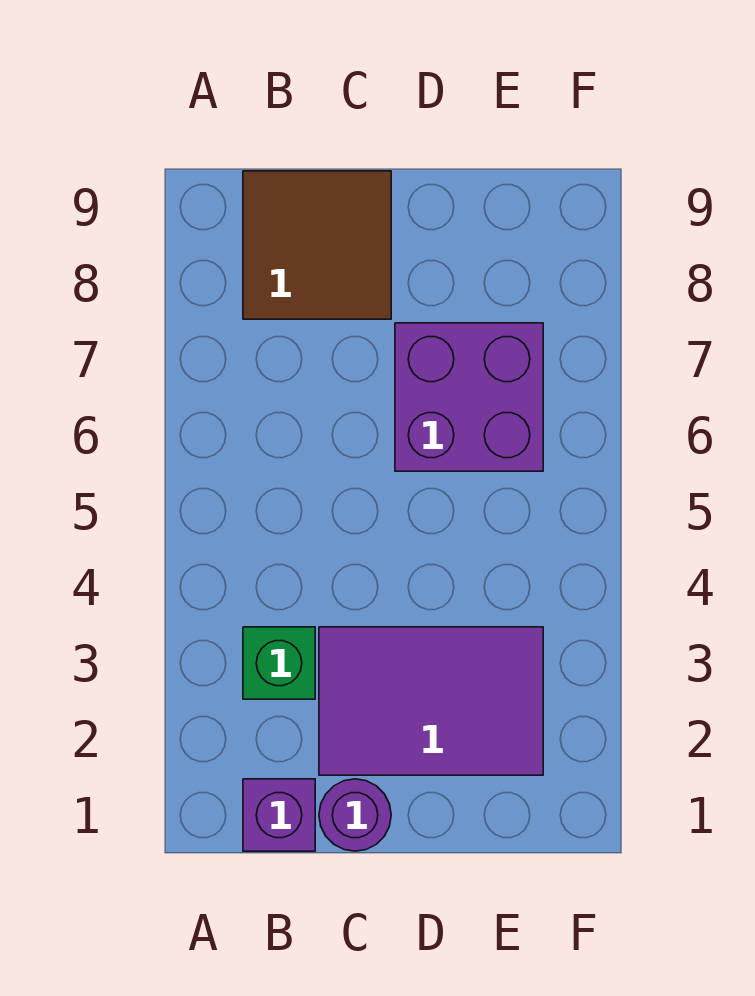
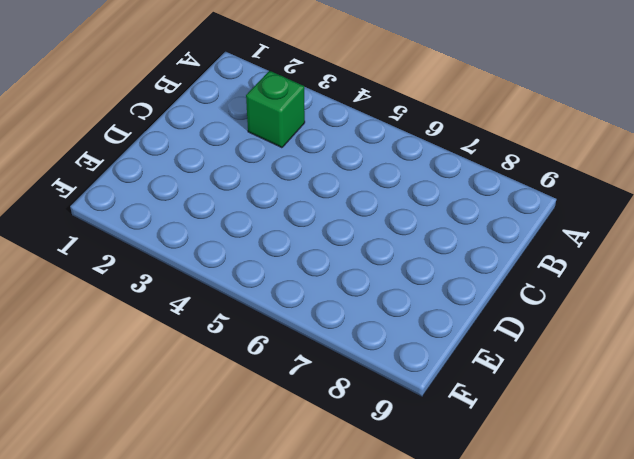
none -> purple 1x1 brick [243,779,315,851]
none -> brown 2x2 tile [243,171,391,319]

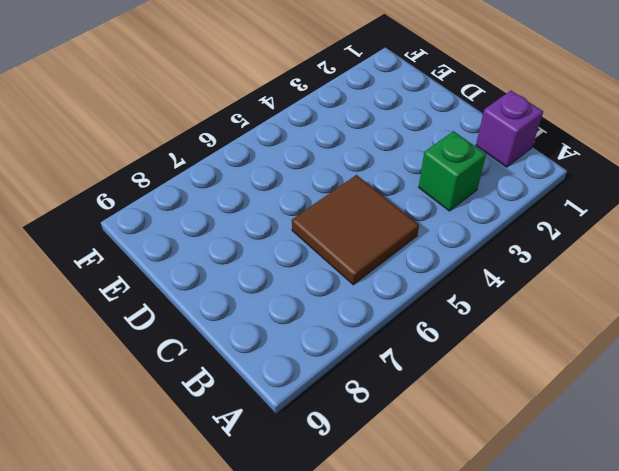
brown 2x2 tile [292,175,419,285] -> brown 2x2 tile moved to [243,171,391,319]
none -> purple 1x1 round brick [319,779,391,851]
none -> purple 2x3 tile [319,627,543,775]

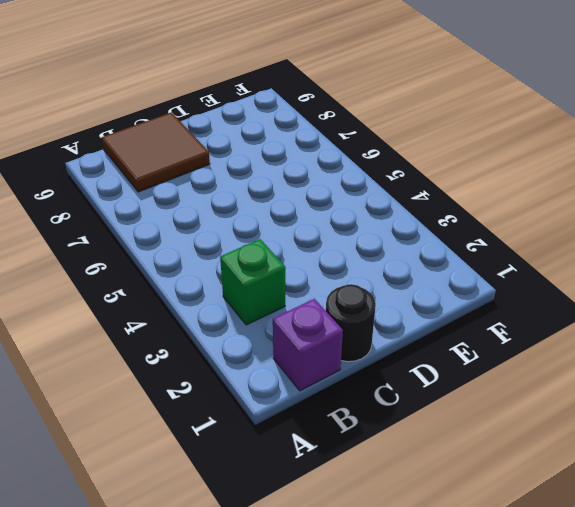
black 1x1 round brick [326,284,376,362] -> purple 1x1 round brick [319,779,391,851]
none -> purple 2x3 tile [319,627,543,775]
none -> purple 2x2 brick [395,323,543,471]

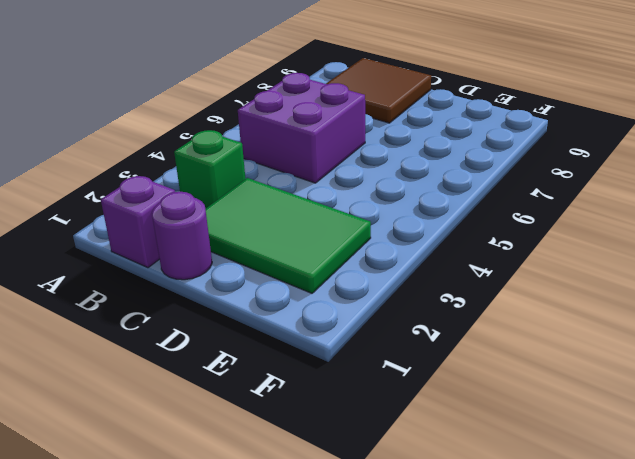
purple 2x2 brick [238,73,365,183] -> purple 2x2 brick moved to [395,323,543,471]
green 2x3 tile [205,178,371,293] -> purple 2x3 tile [319,627,543,775]

